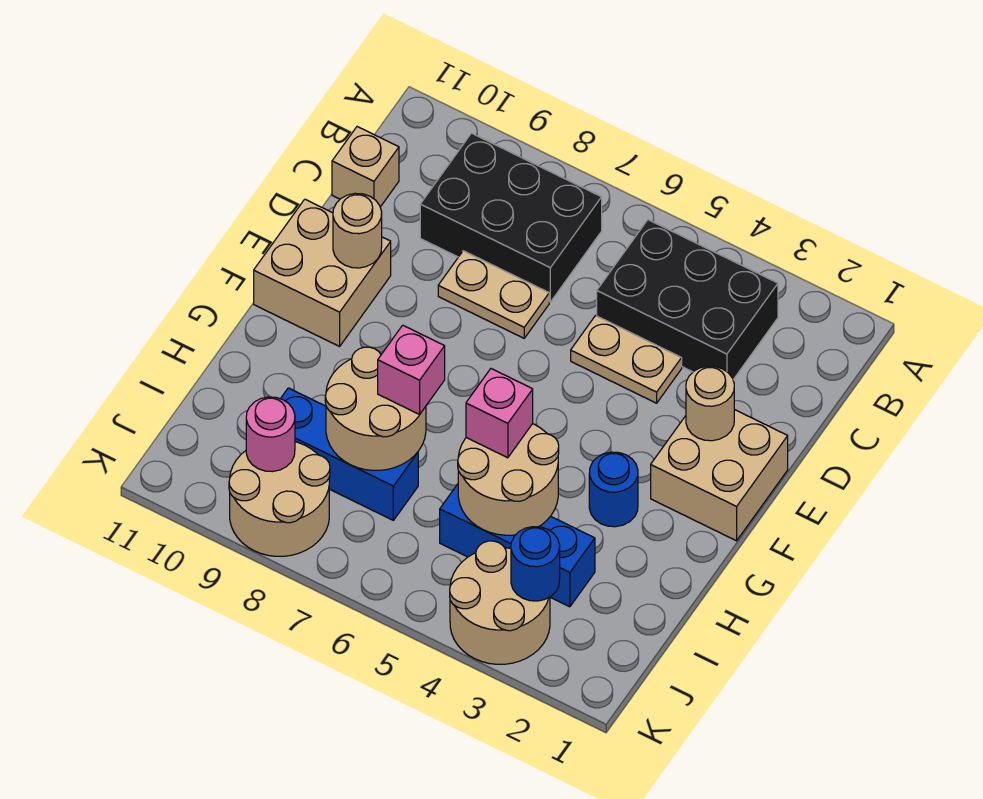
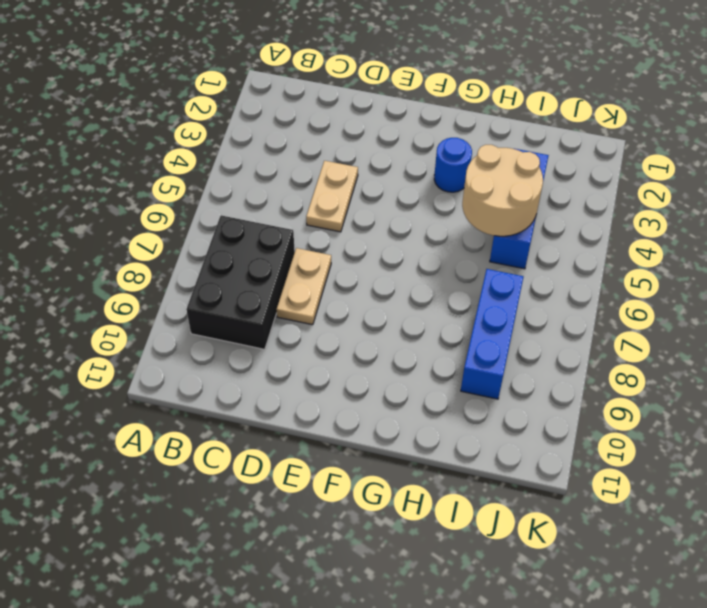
none -> black 2x3 brick [597,220,778,379]
none -> tan 1x1 brick [332,127,399,207]
none -> tan 2x2 brick [651,409,788,541]

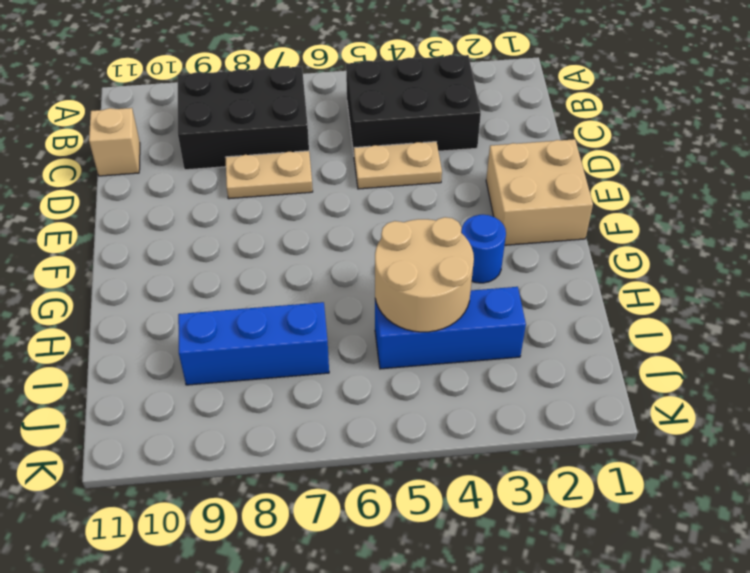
none -> tan 2x2 brick [254,199,391,346]
none -> tan 2x2 round brick [450,541,550,664]
none -> tan 2x2 round brick [229,442,330,556]

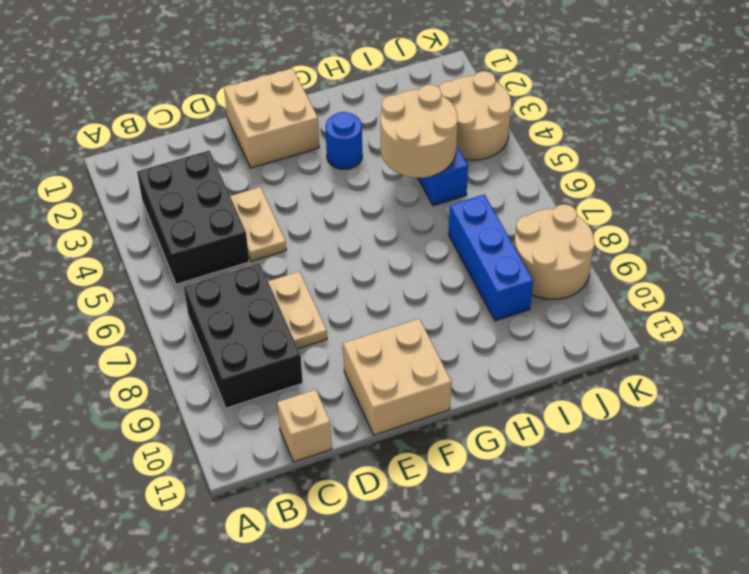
none -> tan 1x1 round brick [686,366,734,441]
none -> tan 1x1 round brick [333,193,382,268]
none -> tan 2x2 round brick [325,347,426,470]

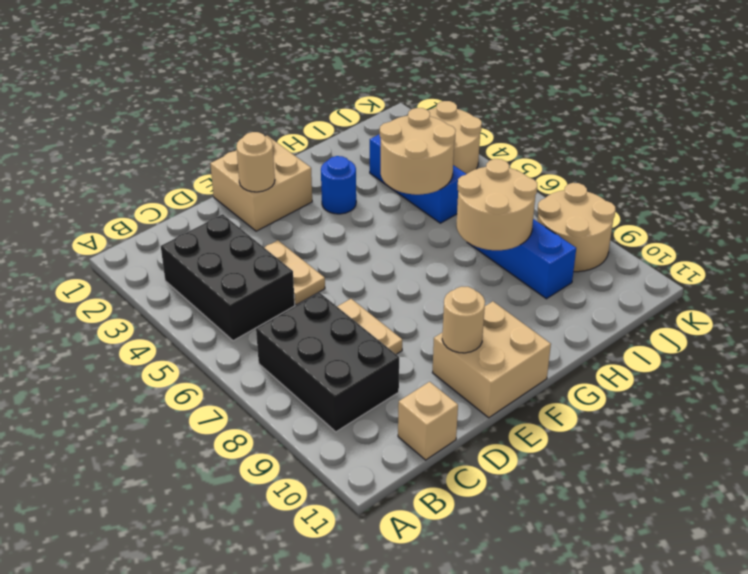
none -> blue 1x1 round brick [511,527,560,601]
none -> pink 1x1 round brick [246,397,295,472]
none -> pink 1x1 brick [466,369,533,458]

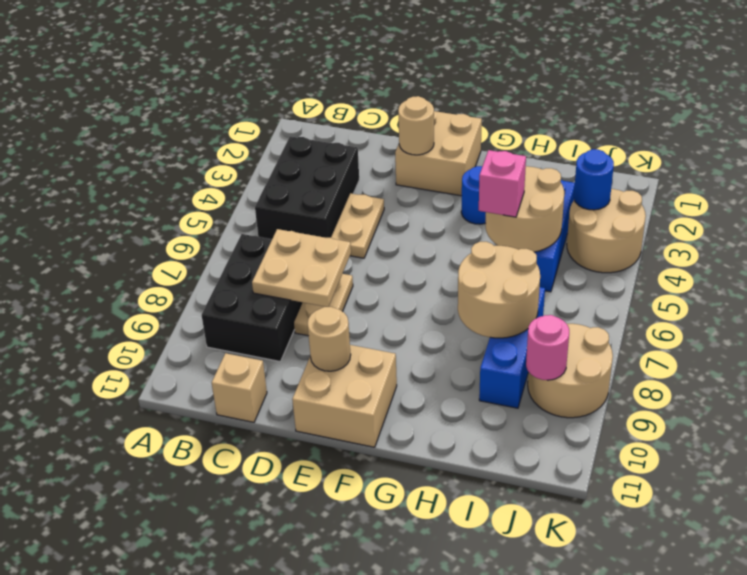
tan 2x2 plate [252,229,351,307] -> none
none -> pink 1x1 brick [378,325,445,414]

